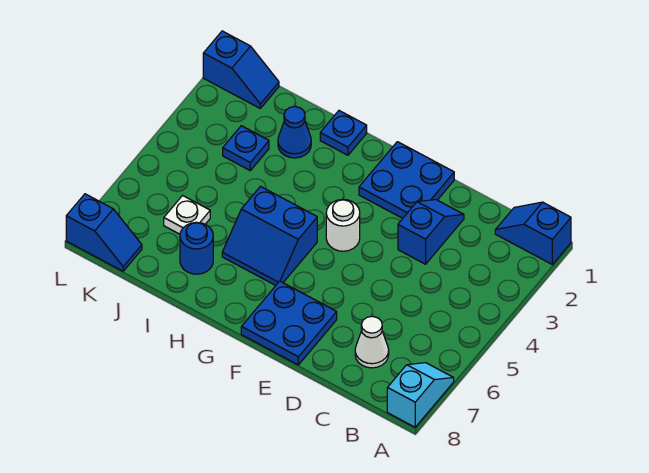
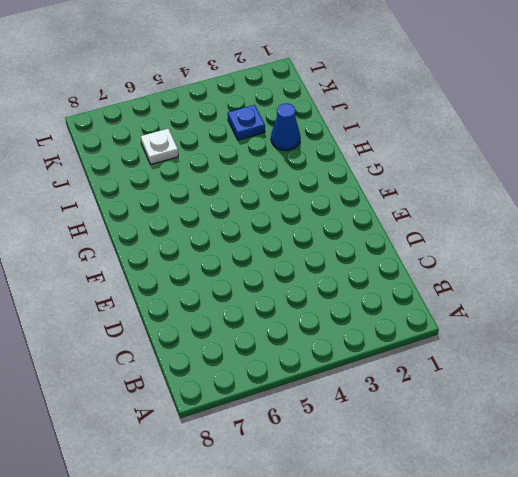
none -> blue 1x2 slope [495,202,571,264]
none -> cyan 1x2 slope [387,363,454,427]
none -> white 1x1 cone [355,316,389,368]

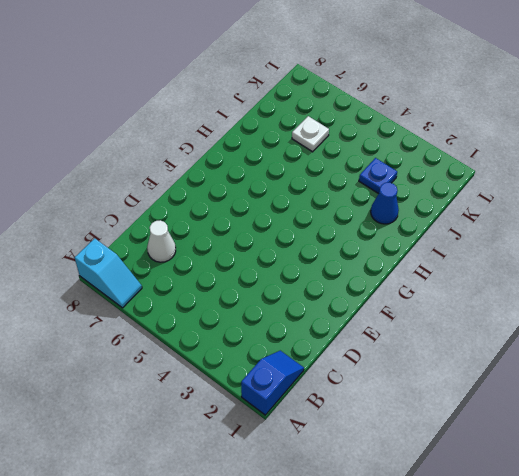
none -> blue 1x2 slope [398,200,464,264]
none -> blue 2x2 plate [359,142,454,218]
none -> blue 2x2 plate [241,281,337,365]

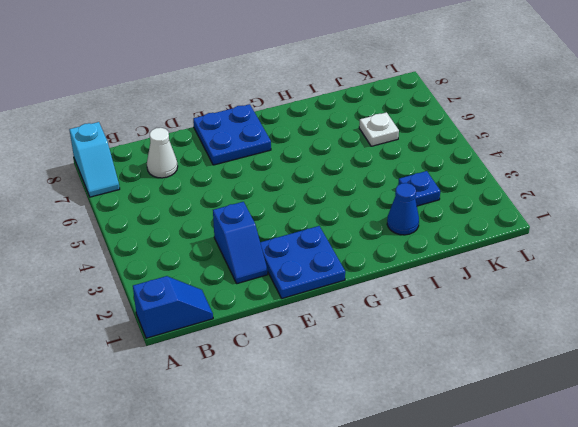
none -> white 1x1 round brick [326,199,360,251]
none -> blue 2x2 slope [222,186,317,285]
none -> blue 1x1 plate [320,111,367,155]

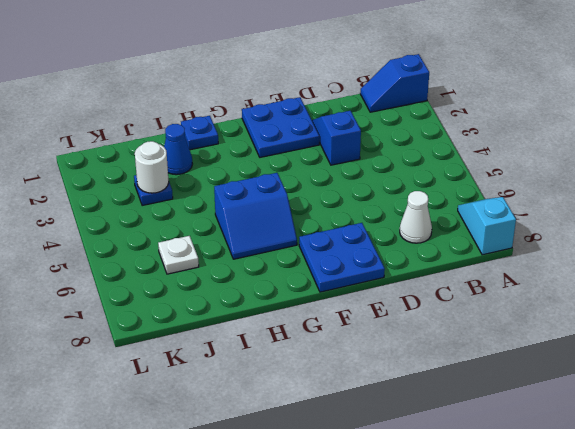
white 1x1 round brick [135,141,169,193] -> white 1x1 round brick moved to [326,199,360,251]
none -> blue 1x1 round brick [180,222,213,274]
none -> blue 1x2 slope [203,31,279,108]
none -> blue 1x2 slope [66,194,142,271]

